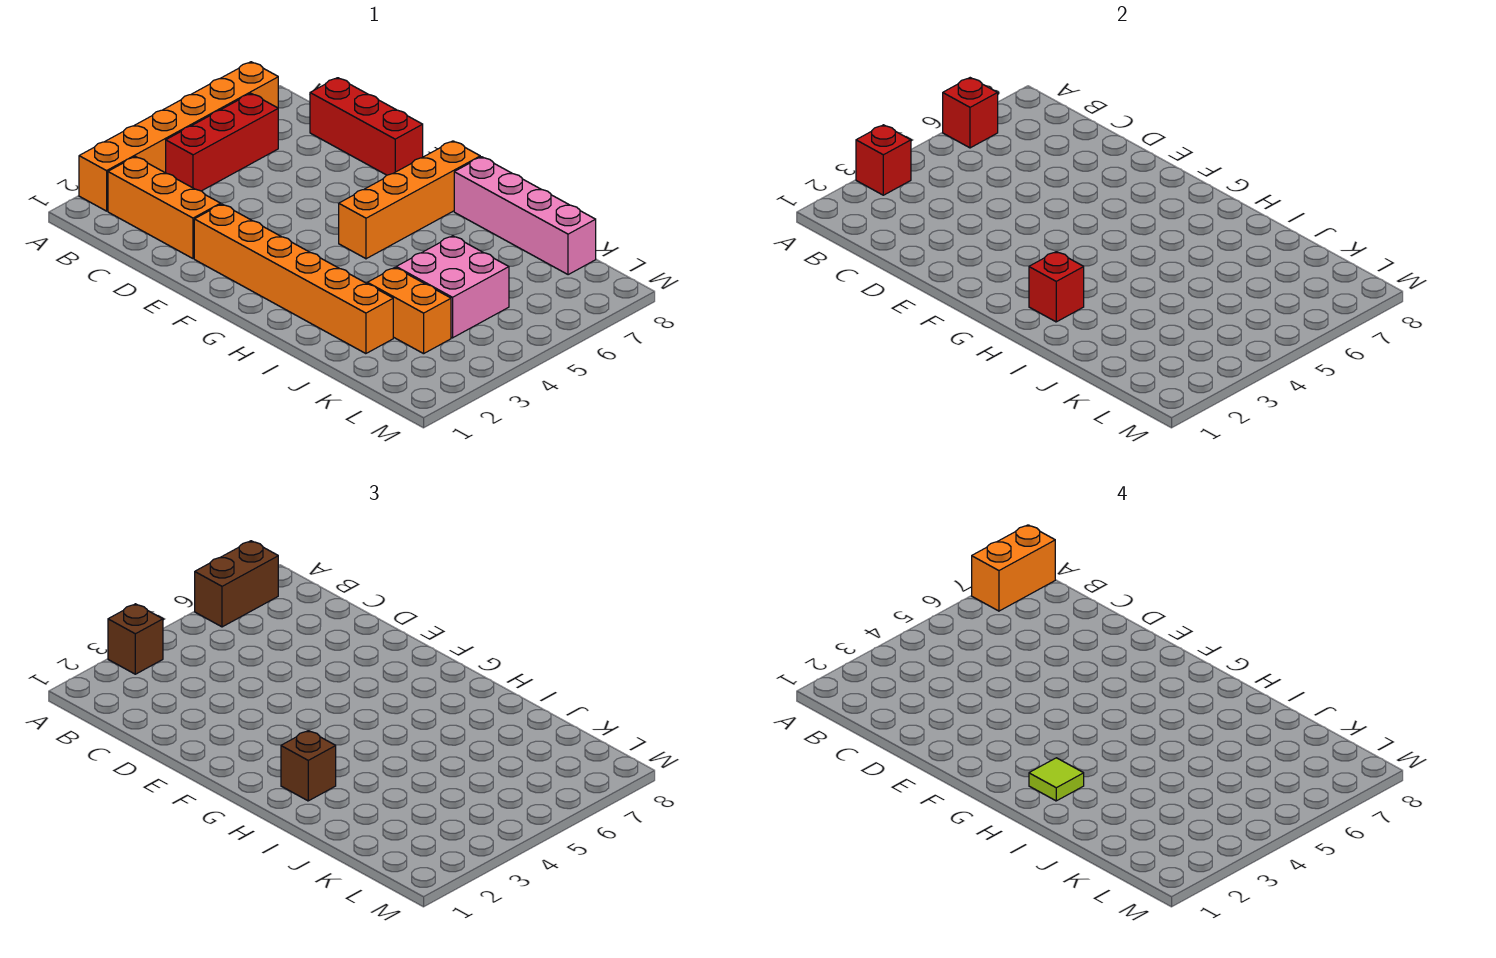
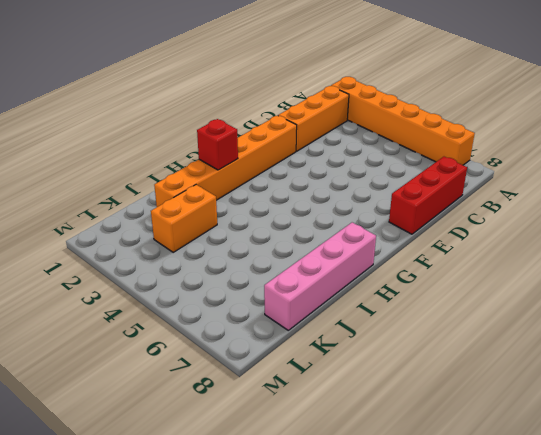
none -> red 1x3 brick [166,94,278,191]
none -> orange 1x4 brick [339,141,480,259]
none -> pink 2x2 brick [396,236,509,338]

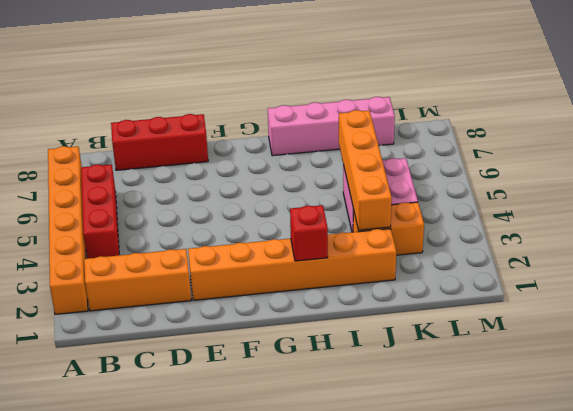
orange 1x4 brick [339,110,392,230] -> orange 1x4 brick moved to [339,141,480,259]
none -> red 1x1 brick [856,125,911,195]
none -> red 1x1 brick [943,78,998,148]
none -> brown 1x1 brick [108,604,163,674]

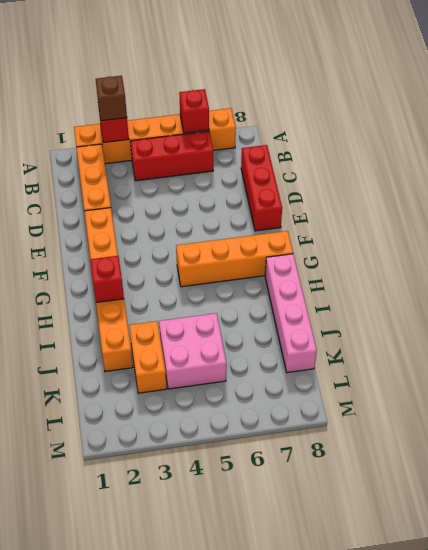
none -> brown 1x2 brick [195,541,278,627]
none -> brown 1x1 brick [281,731,336,801]
none -> orange 1x2 brick [972,525,1055,611]

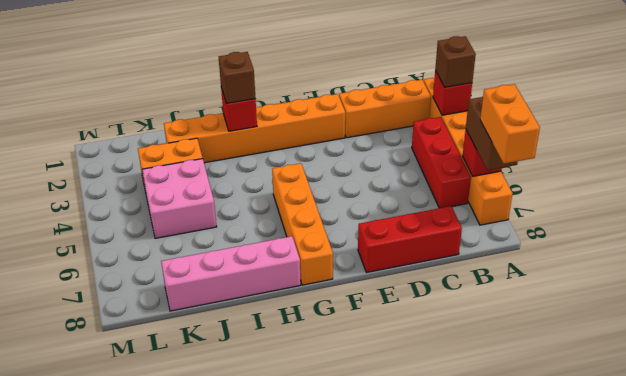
none -> lime 1x1 tile [1029,758,1084,801]

